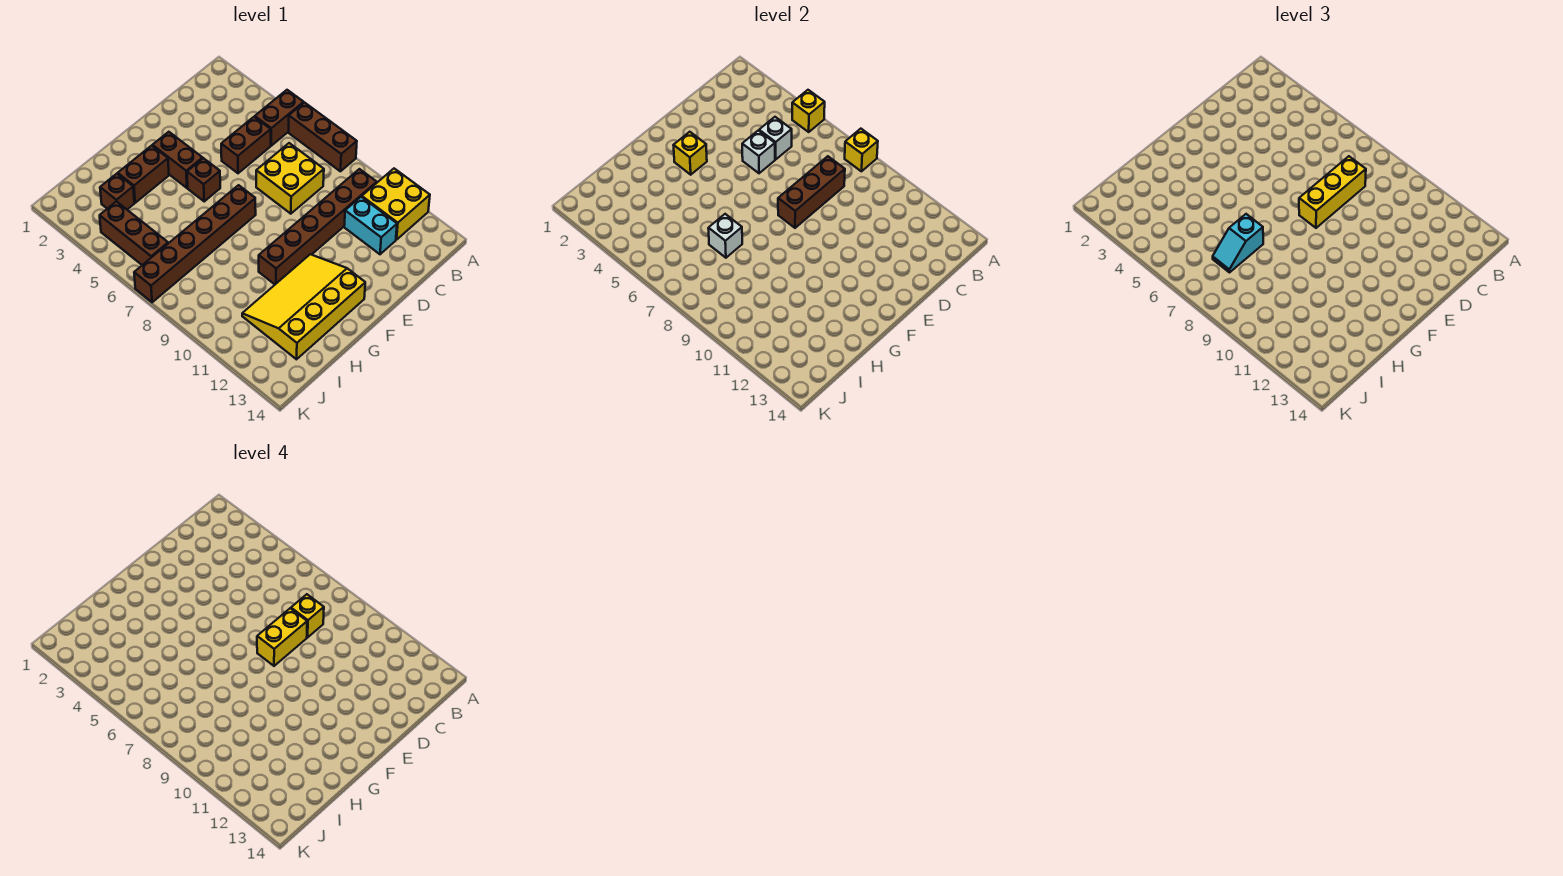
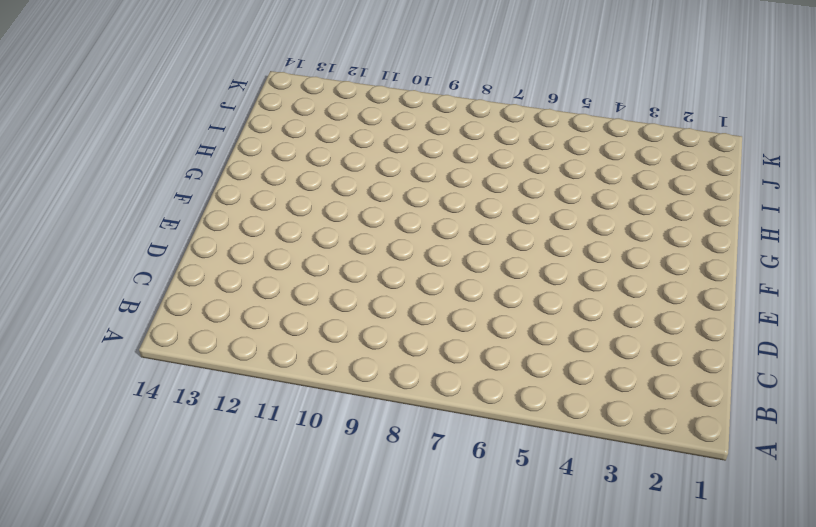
none -> brown 1x2 brick [255,90,304,146]
none -> brown 1x3 brick [289,103,357,171]
none -> yellow 2x2 brick [362,169,430,240]

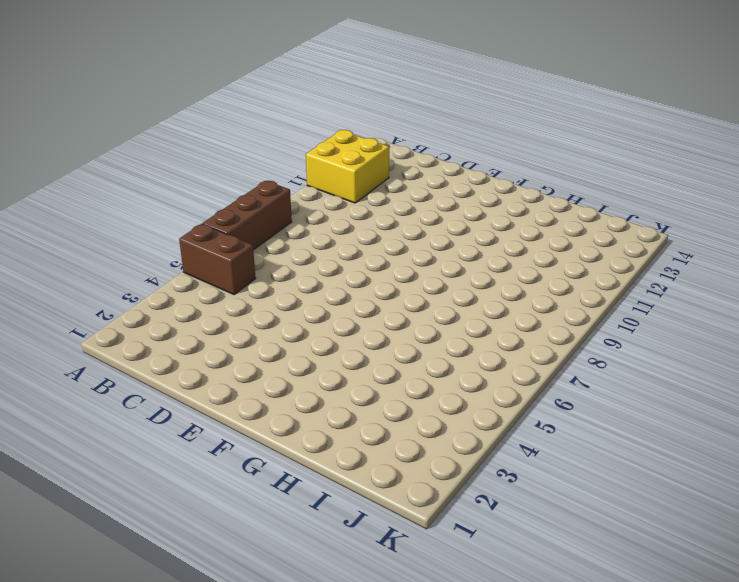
none -> brown 1x6 brick [259,169,377,284]
none -> brown 1x2 brick [221,117,271,173]
none -> yellow 2x2 brick [256,143,324,214]

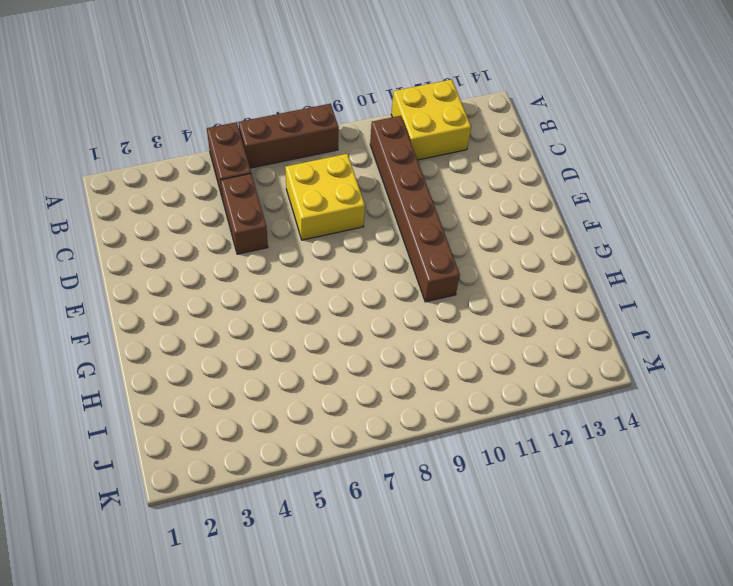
none -> cyan 1x2 brick [344,197,397,254]
none -> brown 1x2 brick [153,132,203,188]
none -> brown 1x1 brick [187,158,220,201]

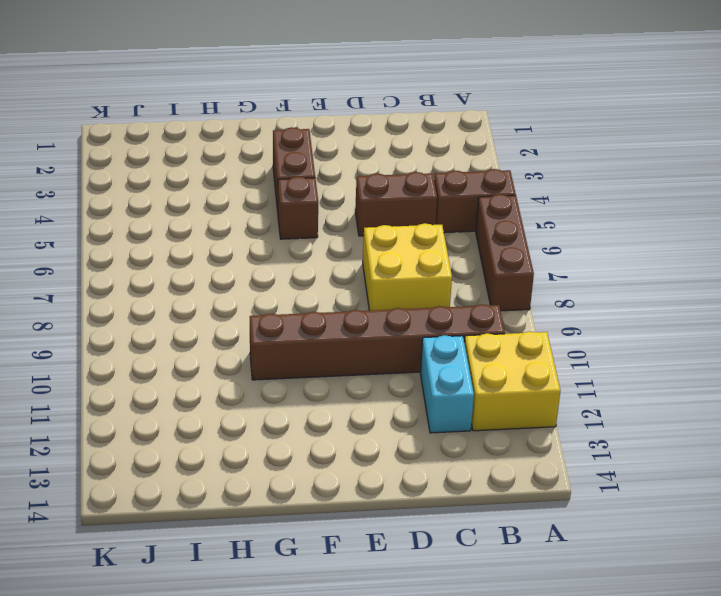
none -> brown 1x6 brick [134,185,256,302]
none -> yellow 3x4 slope [242,254,365,359]
none -> brown 1x2 brick [118,146,169,203]

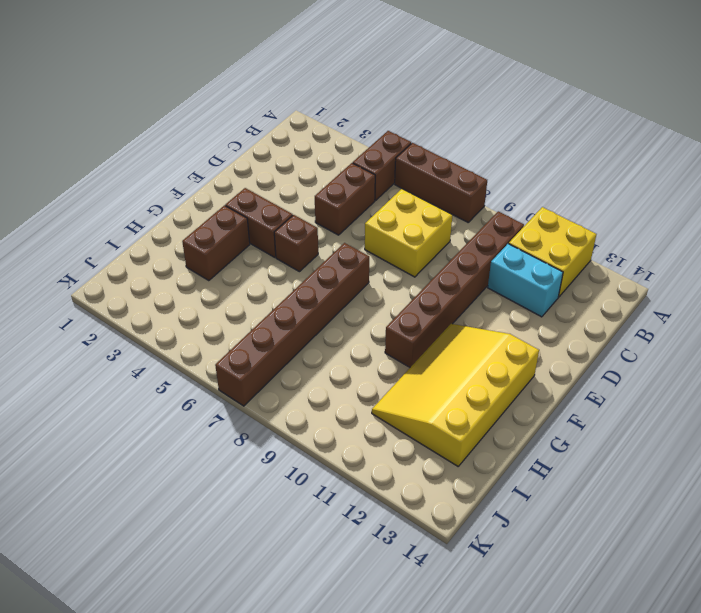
none -> brown 1x1 brick [100,174,134,209]
none -> brown 1x3 brick [100,201,168,265]
none -> yellow 1x1 brick [792,90,825,132]

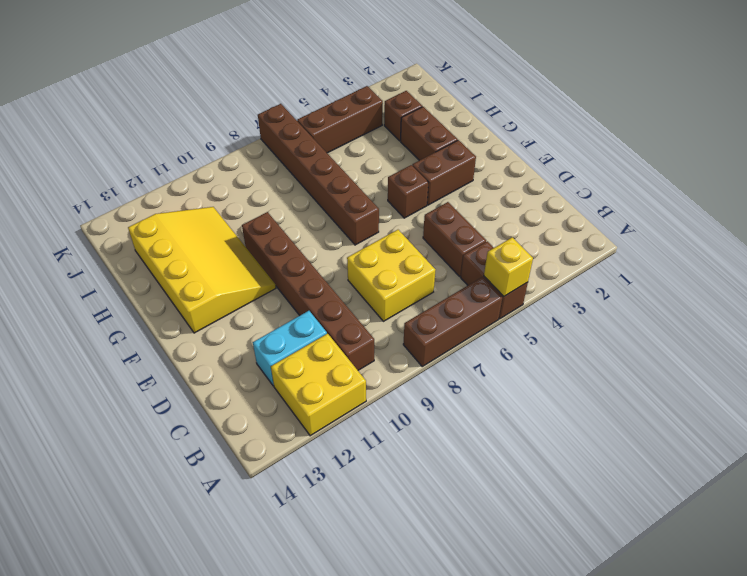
none -> yellow 1x1 brick [845,129,878,171]
none -> white 1x1 brick [759,117,792,159]
none -> brown 1x3 brick [778,156,845,228]

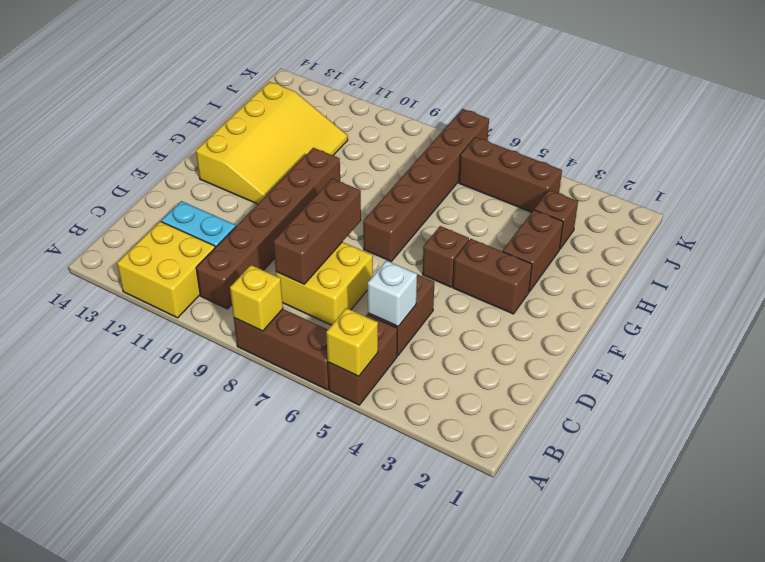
none -> white 1x1 brick [742,130,775,173]
none -> yellow 1x1 brick [674,132,707,175]
none -> white 1x1 brick [708,214,742,258]

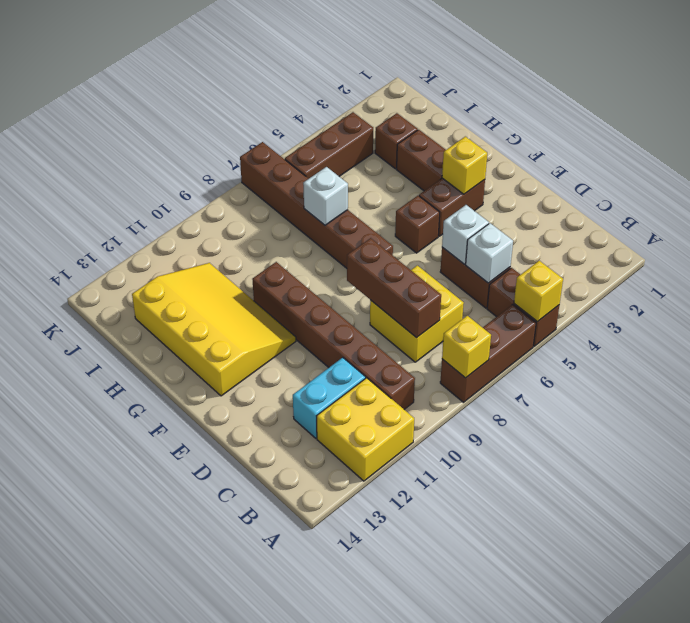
none -> yellow 1x3 brick [1299,156,1366,228]
none -> cyan 1x2 slope [1213,214,1263,272]
none -> yellow 1x1 brick [291,594,324,637]

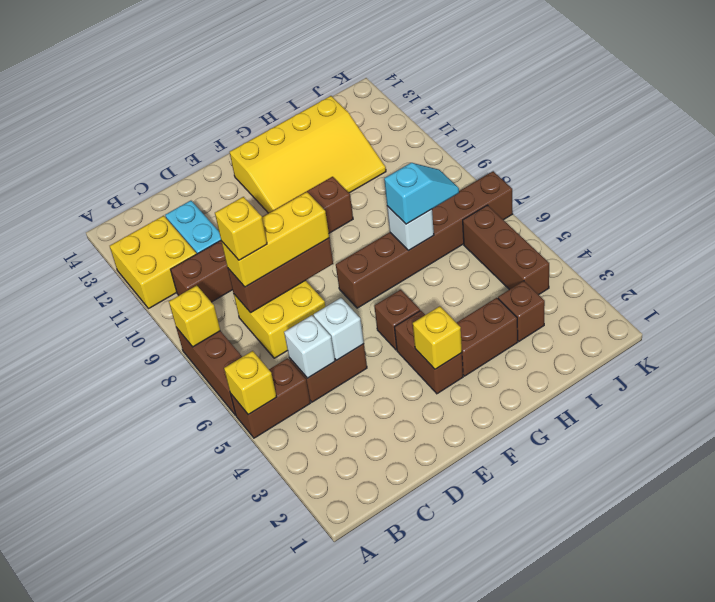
none -> yellow 1x2 brick [257,608,307,666]

